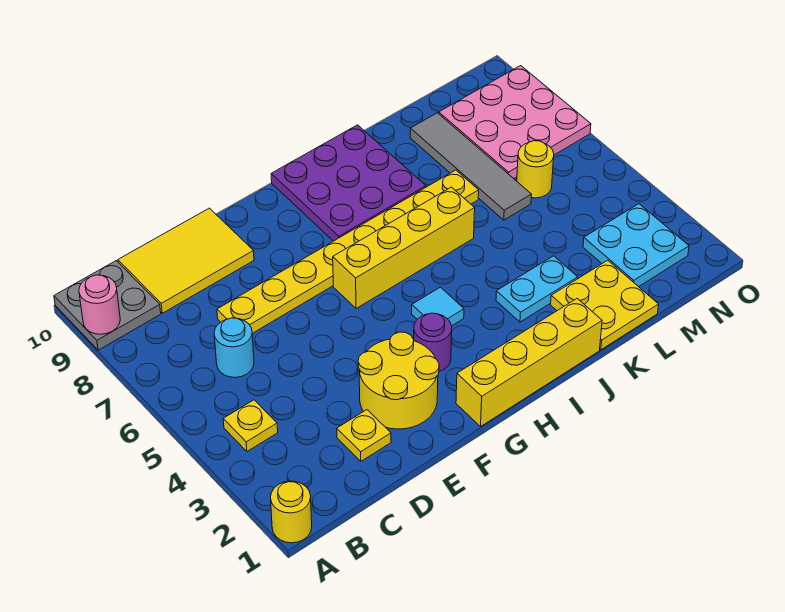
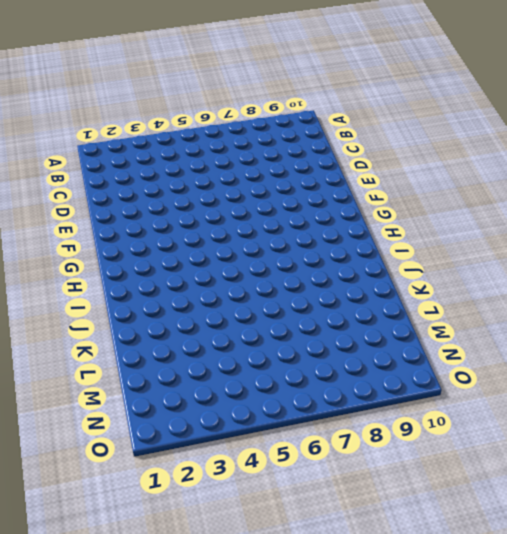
none -> yellow 1x1 round brick [271,481,312,543]
none -> grey 2x2 plate [54,261,161,350]
none -> yellow 1x1 plate [223,400,278,451]

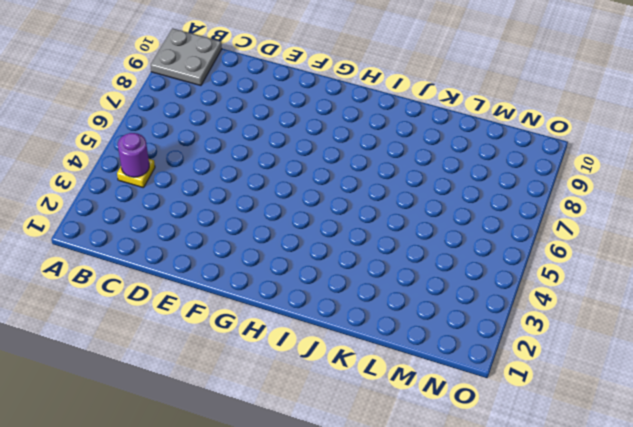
purple 1x1 round brick [118,133,149,177] -> purple 1x1 round brick moved to [414,313,452,372]
none -> yellow 1x1 round brick [271,481,312,543]
none -> cyan 1x1 round brick [214,318,254,377]
none -> yellow 2x3 tile [118,208,254,313]

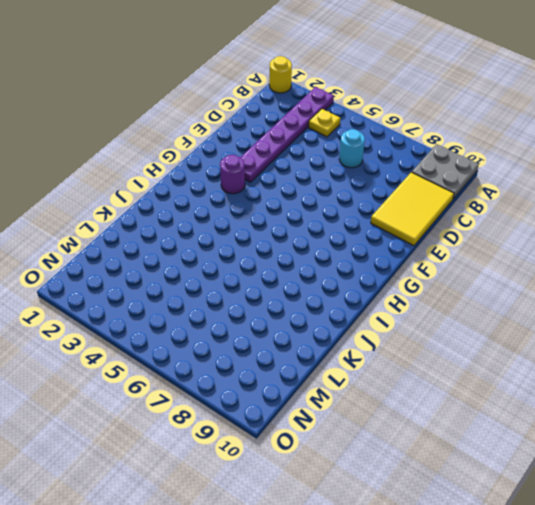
purple 1x6 plate [240,87,334,182] -> yellow 2x2 round brick [358,332,439,429]
none -> yellow 1x1 plate [337,410,391,461]
none -> yellow 1x8 plate [217,170,479,333]
none -> yellow 1x4 brick [456,299,602,426]

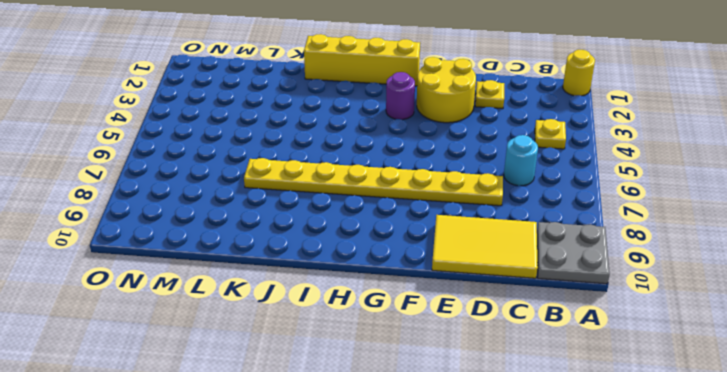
none -> yellow 1x4 brick [333,187,475,309]
none -> cyan 1x1 tile [412,287,464,326]
none -> purple 3x3 plate [271,125,426,241]

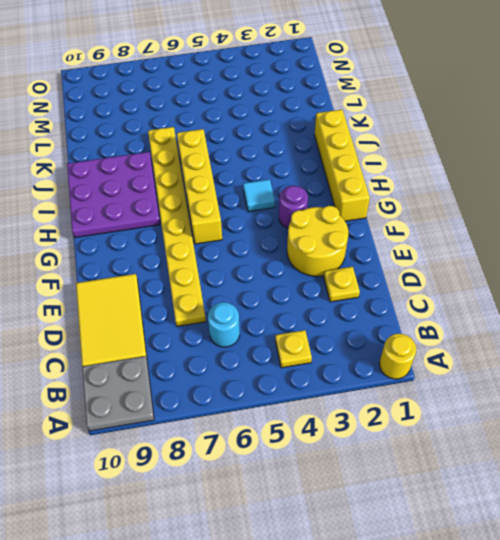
none -> cyan 1x2 plate [496,256,578,322]
none -> yellow 2x2 plate [551,260,659,350]
none -> grey 1x4 tile [410,113,532,220]

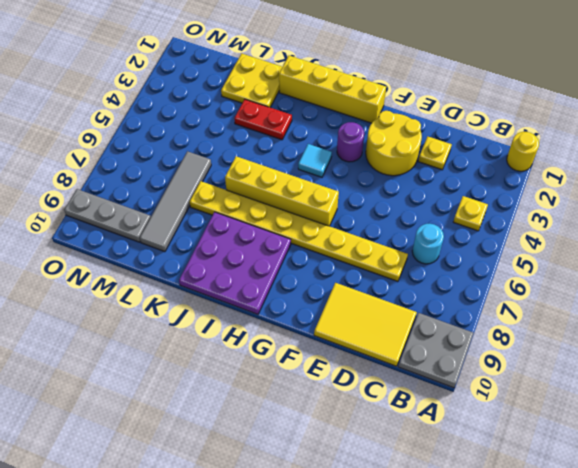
red 1x2 plate [234,99,292,140] -> cyan 1x2 plate [496,256,578,322]
grey 1x3 plate [64,189,151,242] -> pink 3x3 plate [439,66,591,179]
none -> cyan 2x2 plate [583,204,689,287]
none -> yellow 1x1 round brick [517,141,554,198]
none -> pink 1x1 round brick [79,275,120,334]

